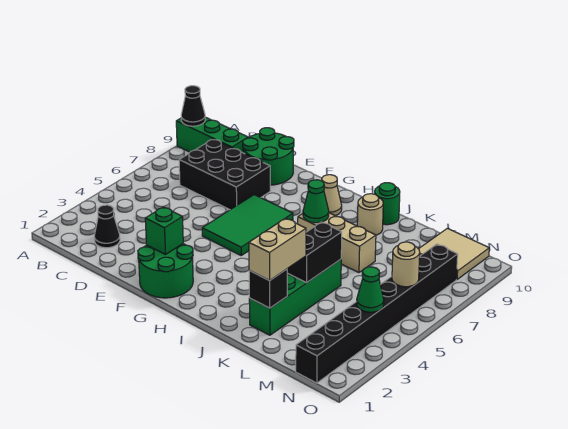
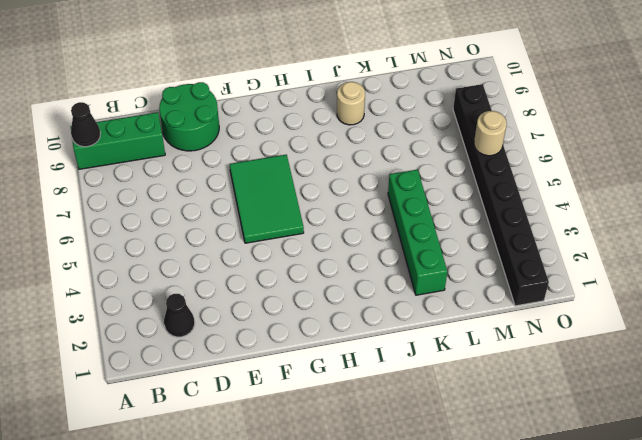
none -> black 2x3 brick [179,139,270,210]
none -> green 2x2 round brick [138,244,193,298]
none -> tan 1x1 cone [322,175,342,216]

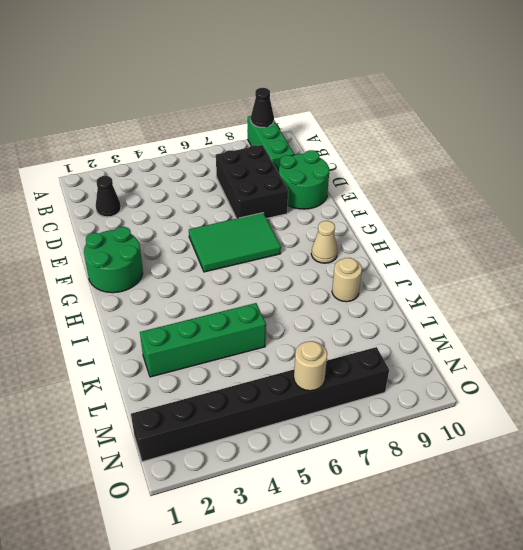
none -> tan 1x3 brick [298,213,376,273]
none -> green 1x1 round brick [375,183,400,225]
none -> tan 2x2 tile [419,228,489,279]

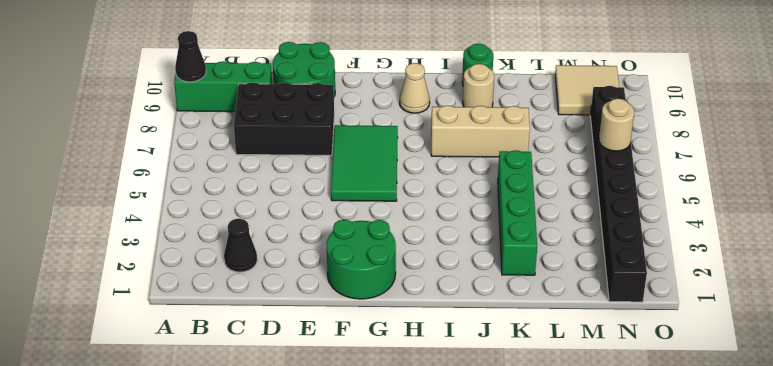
none -> green 1x1 brick [145,207,183,255]
none -> green 1x1 cone [303,180,329,223]
none -> black 1x1 brick [249,269,287,308]

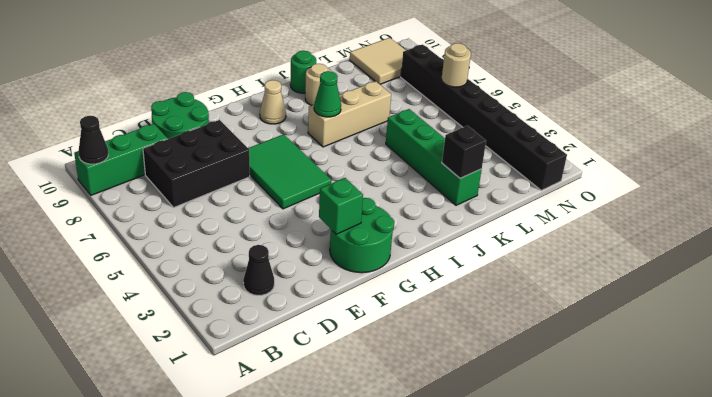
none -> black 1x2 brick [287,222,342,283]
none -> green 1x1 cone [357,267,384,312]
none -> tan 1x2 brick [249,218,306,280]

